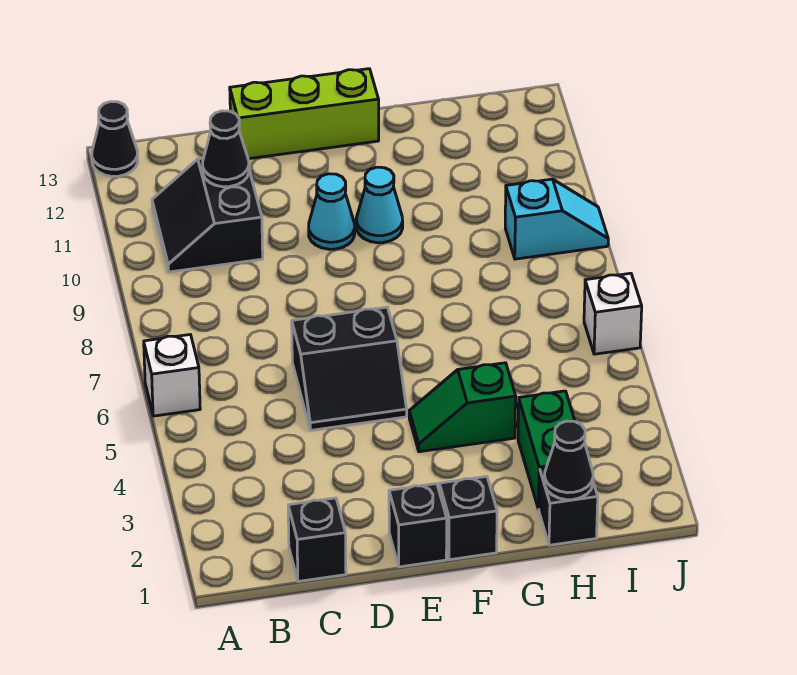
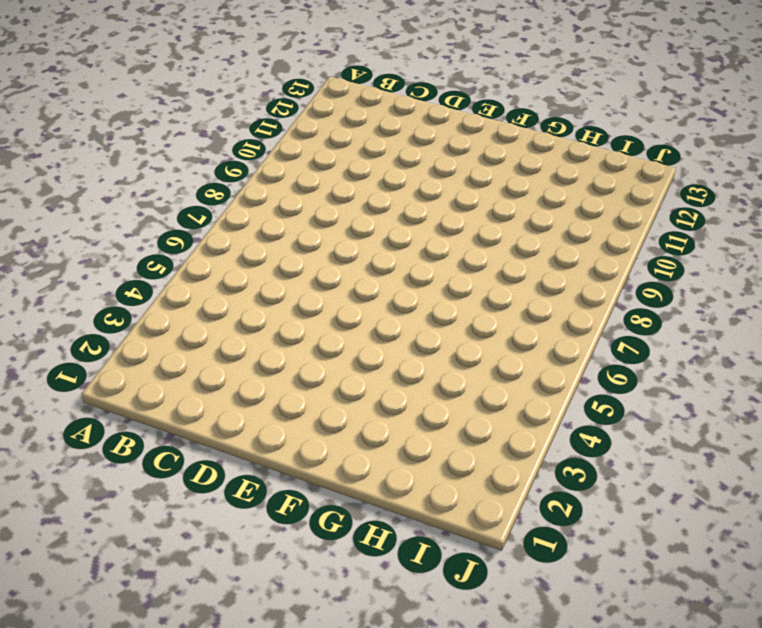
none -> white 1x1 brick [144,335,200,416]
none -> black 1x1 cone [92,102,138,176]
none -> black 2x2 slope [152,158,263,272]

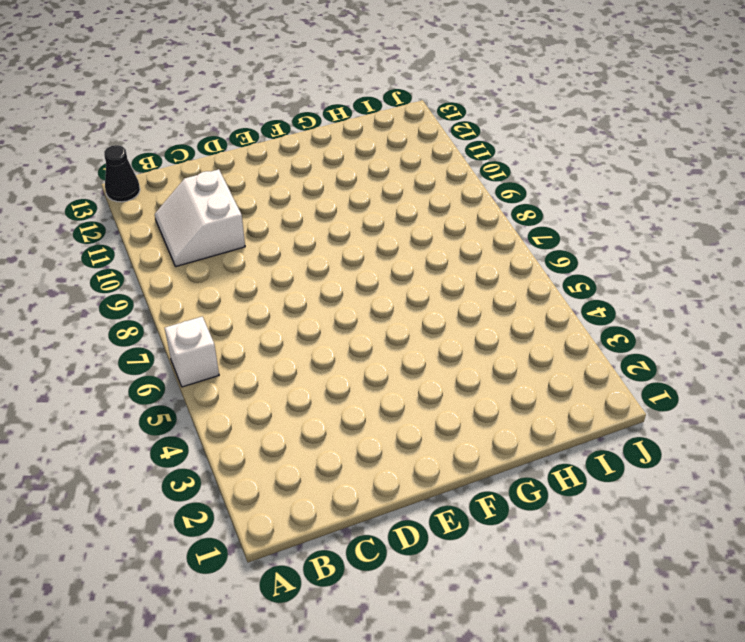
white 2x2 slope [155,169,245,267] -> black 2x2 slope [152,158,263,272]
none -> black 1x1 brick [288,498,346,581]
none -> black 2x2 slope [292,307,407,430]
none -> lime 1x3 brick [230,69,379,159]

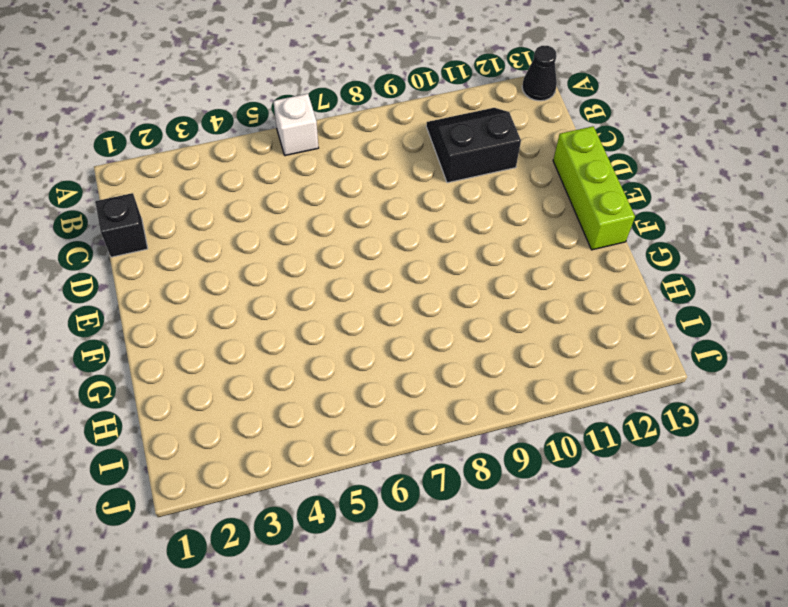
none -> black 2x2 slope [292,307,407,430]
none -> black 1x1 brick [389,484,447,567]
none -> cyan 1x1 cone [309,174,355,249]

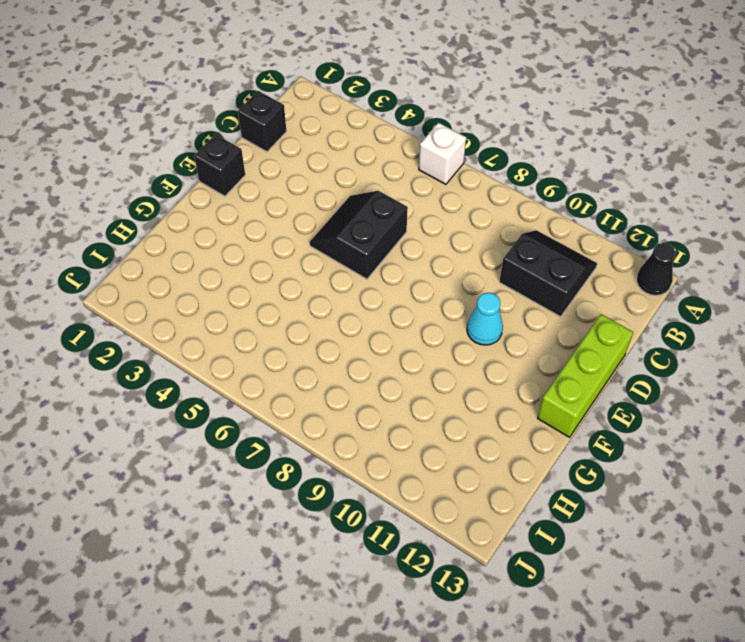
none -> black 1x1 brick [439,476,497,560]
none -> green 1x2 slope [409,363,516,452]
none -> cyan 1x1 cone [356,167,403,243]

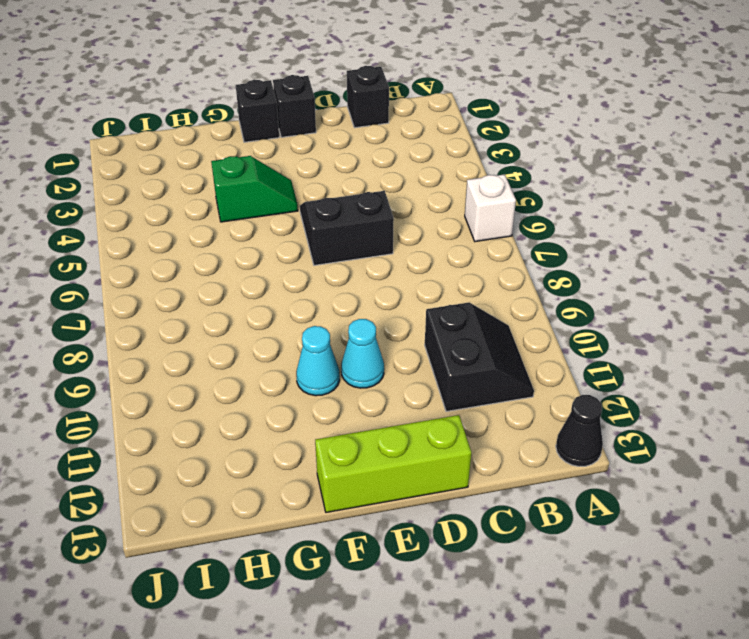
none -> black 1x1 brick [539,468,598,545]
none -> green 1x2 brick [518,391,575,509]
none -> cyan 1x2 slope [505,179,608,259]

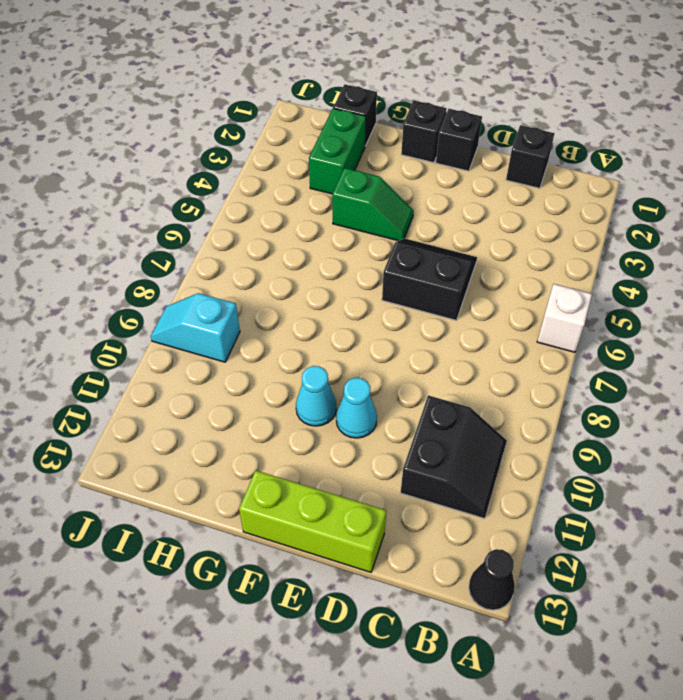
none -> white 1x1 brick [584,273,642,354]
none -> black 1x1 cone [203,111,249,187]
none -> black 1x1 cone [544,421,593,500]

